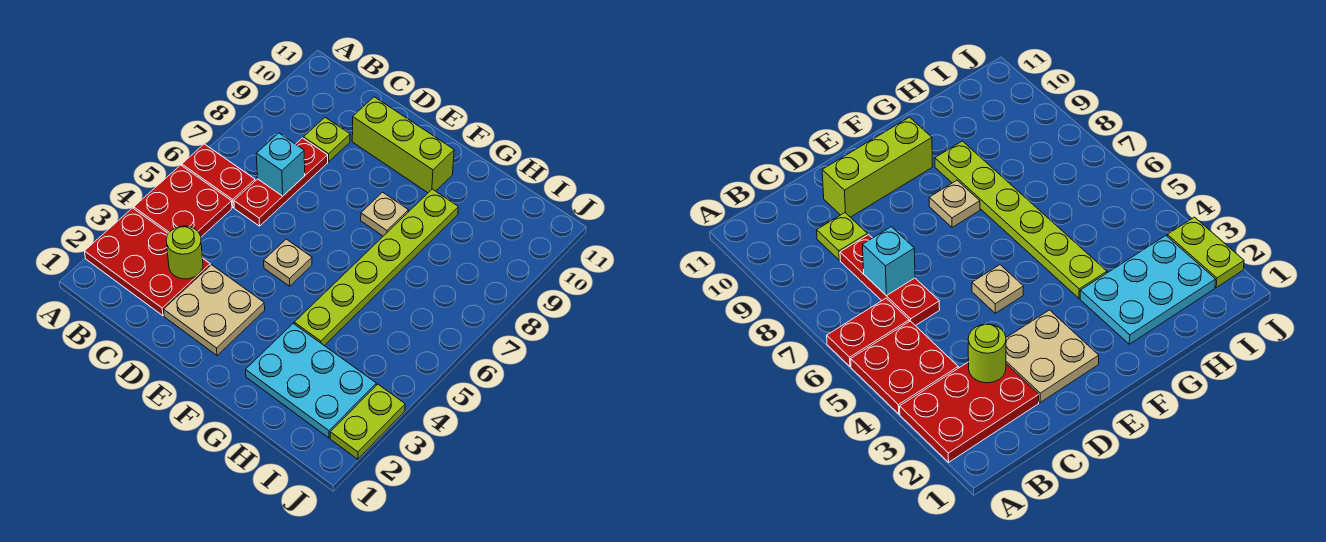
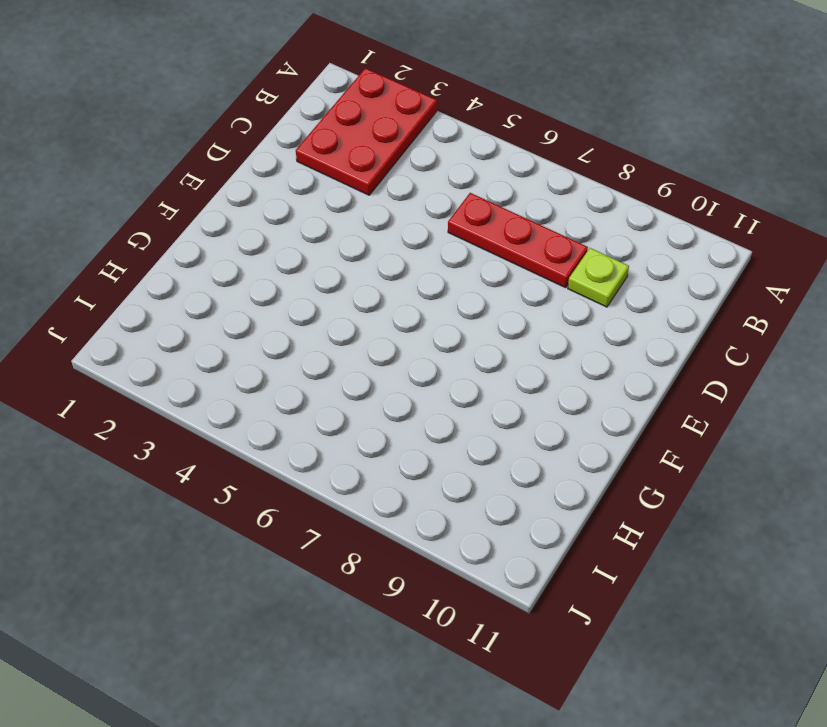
none -> red 2x2 plate [134,165,232,237]
none -> red 1x2 plate [182,144,255,208]
none -> tan 2x2 plate [164,265,265,355]

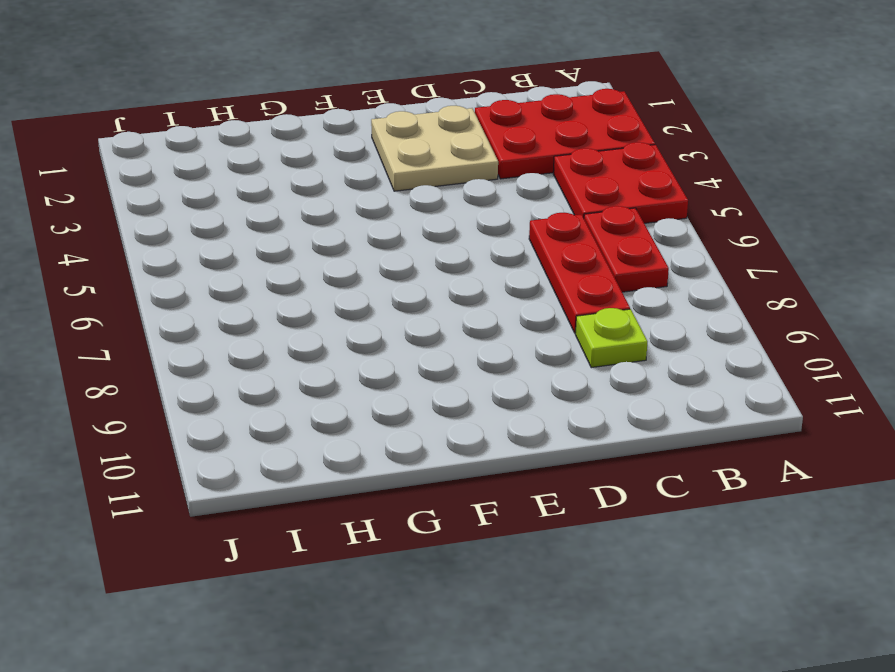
red 1x2 plate [584,206,669,292] -> red 1x2 plate turned to [182,144,255,208]
none -> lime 1x3 brick [352,97,454,193]
none -> tan 1x1 plate [264,239,312,286]
none -> tan 1x1 plate [361,192,408,236]

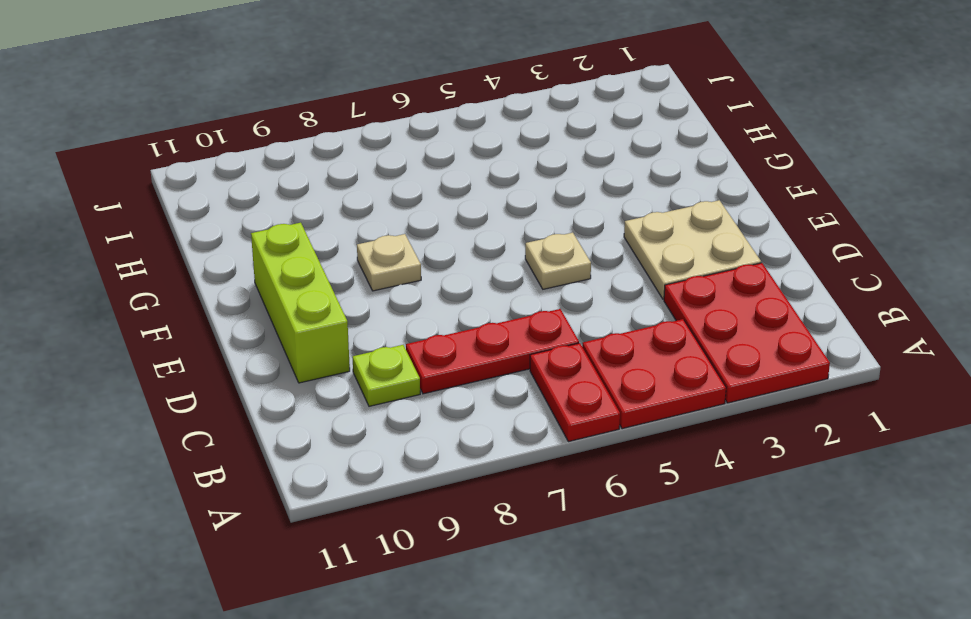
none -> cyan 2x3 plate [246,324,376,438]
none -> lime 1x6 plate [294,189,458,346]
none -> lime 1x2 plate [330,384,405,459]

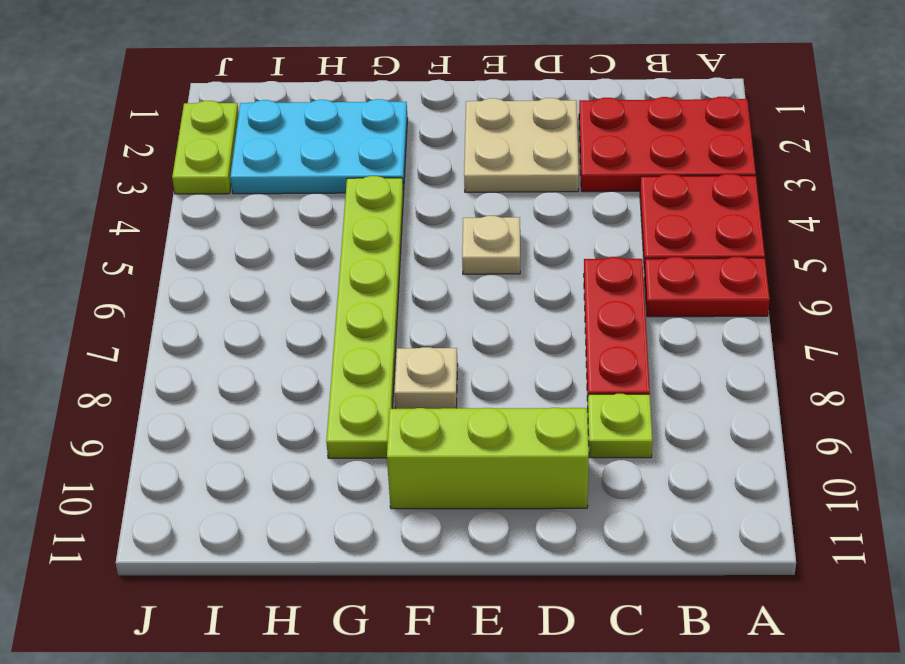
none -> lime 1x1 round brick [166,226,203,279]
none -> cyan 1x1 brick [256,133,305,196]

